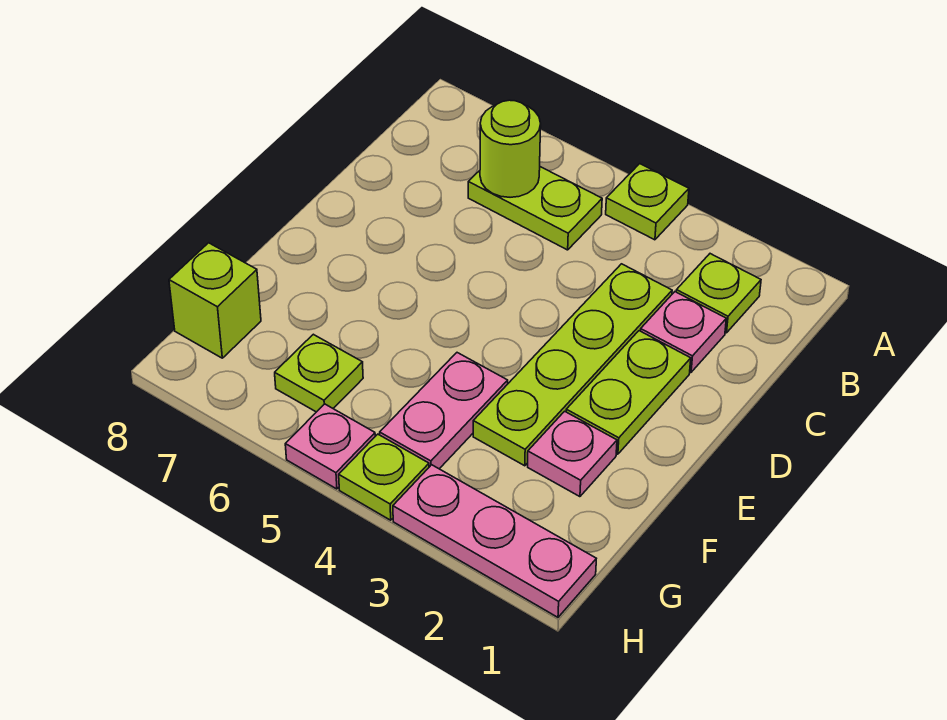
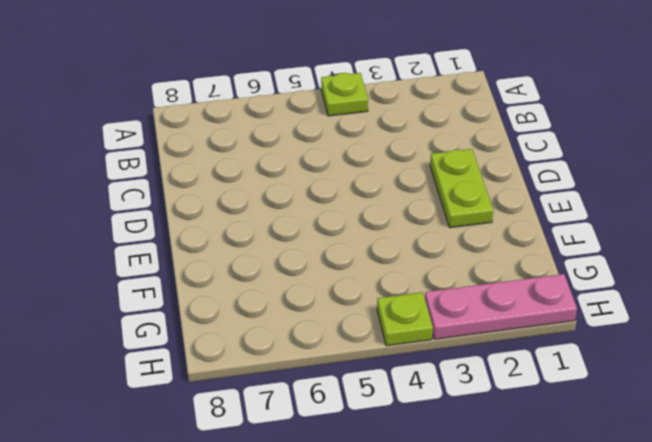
none -> lime 1x1 plate [676,254,761,333]
none -> lime 1x2 plate [468,167,602,250]
none -> pink 1x1 plate [641,292,726,372]

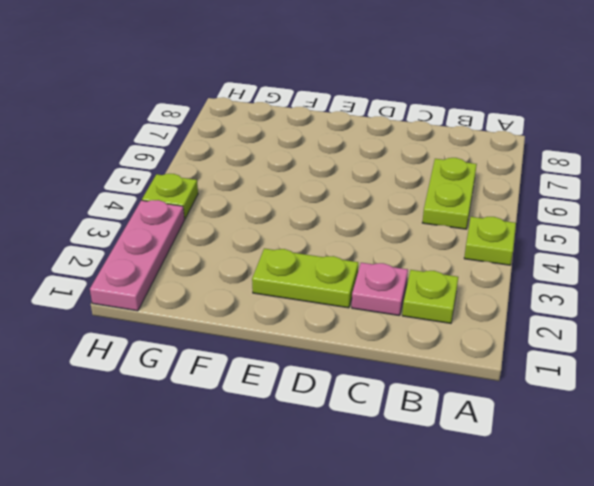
none -> lime 1x4 plate [473,264,672,466]
none -> pink 1x1 plate [528,411,617,497]
none -> pink 1x2 plate [380,353,508,469]

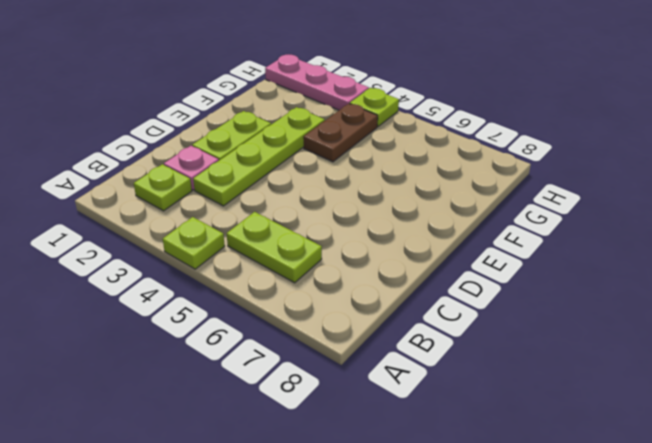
brown 1x2 plate [303,103,378,162] -> pink 1x2 plate [380,353,508,469]
none -> pink 1x1 plate [528,411,617,497]
none -> lime 1x1 plate [275,334,363,412]
none -> lime 1x1 brick [169,243,261,358]

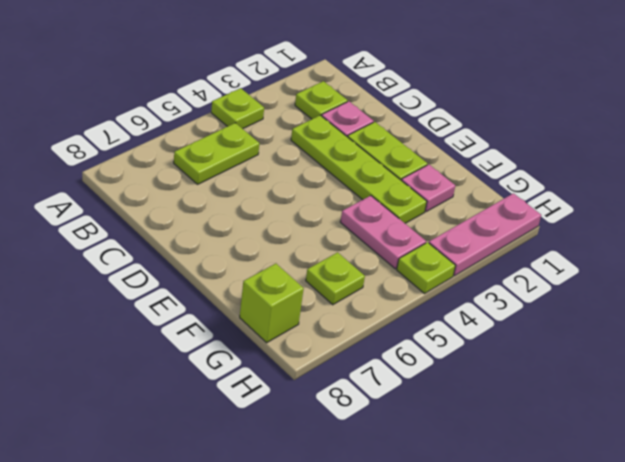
none -> pink 1x1 plate [285,404,375,489]
none -> lime 1x1 round brick [480,100,541,197]

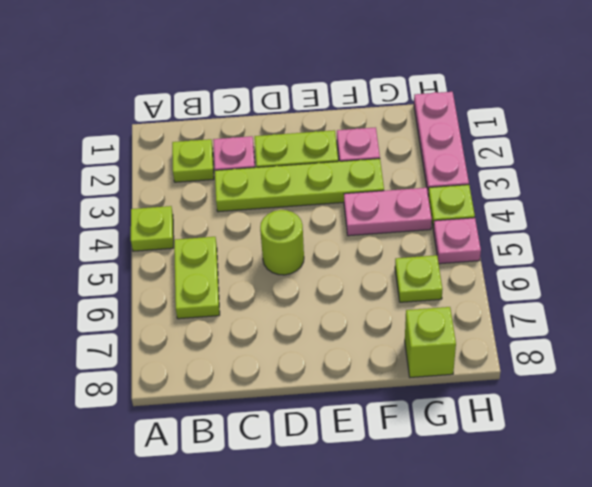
lime 1x1 round brick [260,210,304,275] -> lime 1x1 round brick moved to [480,100,541,197]

